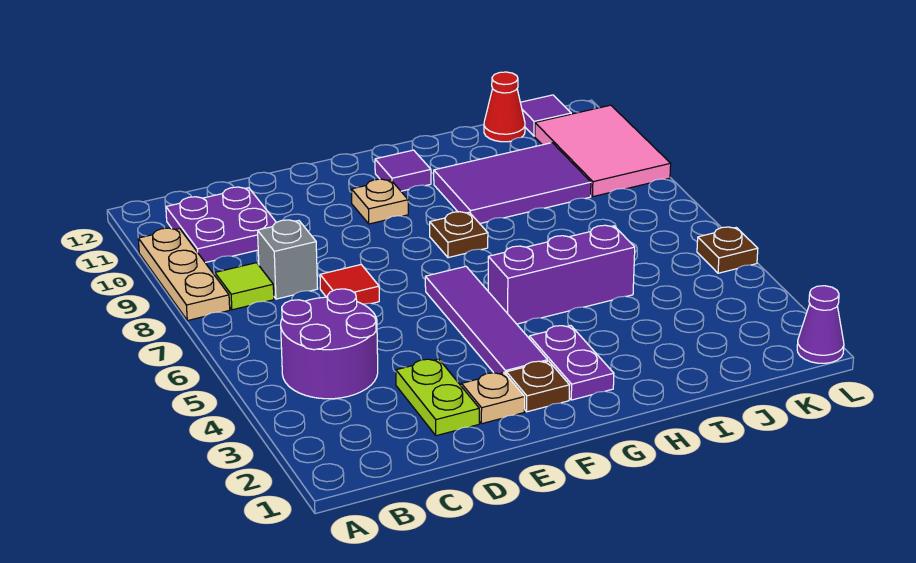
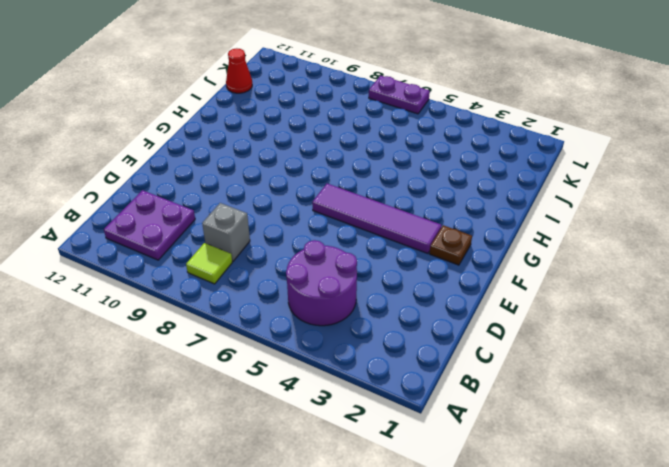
purple 1x2 plate [369,76,430,114] -> purple 1x2 plate moved to [529,326,614,400]
none -> tan 1x3 plate [138,228,230,321]
none -> lime 1x2 plate [396,359,479,436]
none -> red 1x1 tile [320,265,379,304]

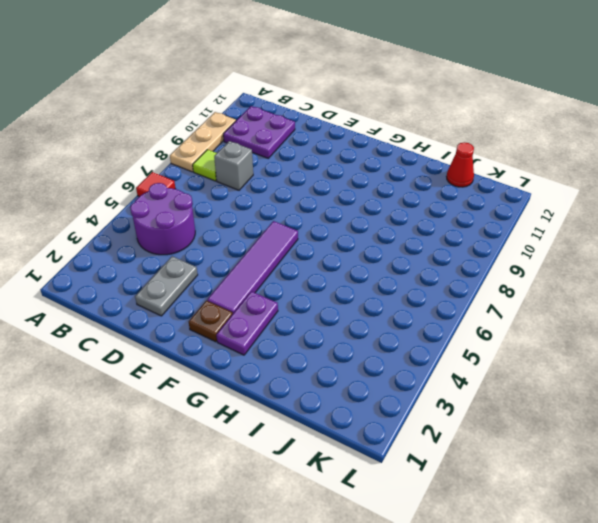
red 1x1 tile [136,172,175,197] -> red 1x1 tile moved to [320,265,379,304]
grey 1x2 plate [135,256,198,316] -> lime 1x2 plate [396,359,479,436]
none -> tan 1x1 plate [461,373,525,424]
none -> tan 1x1 plate [351,179,408,224]
none -> purple 1x3 brick [488,225,635,324]

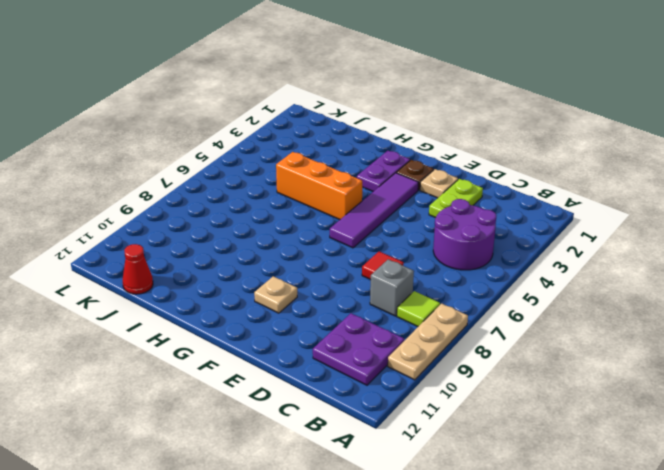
orange 1x3 brick [276,152,362,220] -> purple 1x3 brick [488,225,635,324]
none -> brown 1x1 plate [430,212,488,258]
none -> purple 1x1 tile [375,150,431,191]
none -> purple 2x3 tile [434,143,591,223]

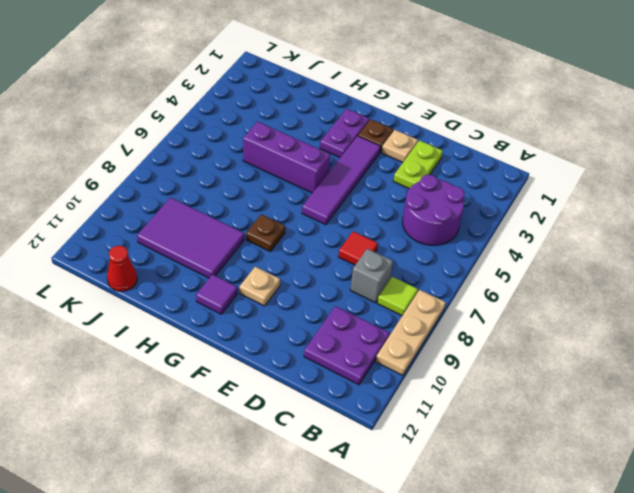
none -> pink 2x3 tile [535,105,671,197]
none -> purple 1x1 tile [520,95,571,136]
none -> purple 1x1 cone [797,286,844,363]

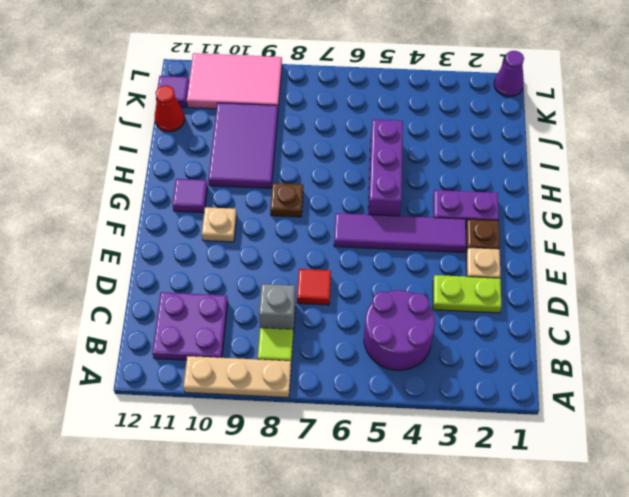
none -> brown 1x1 plate [697,227,758,273]

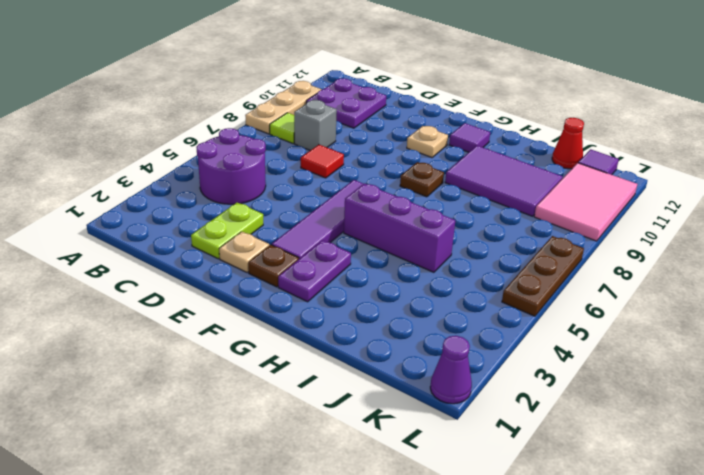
brown 1x3 plate [502,236,584,316] -> brown 1x1 plate [697,227,758,273]

